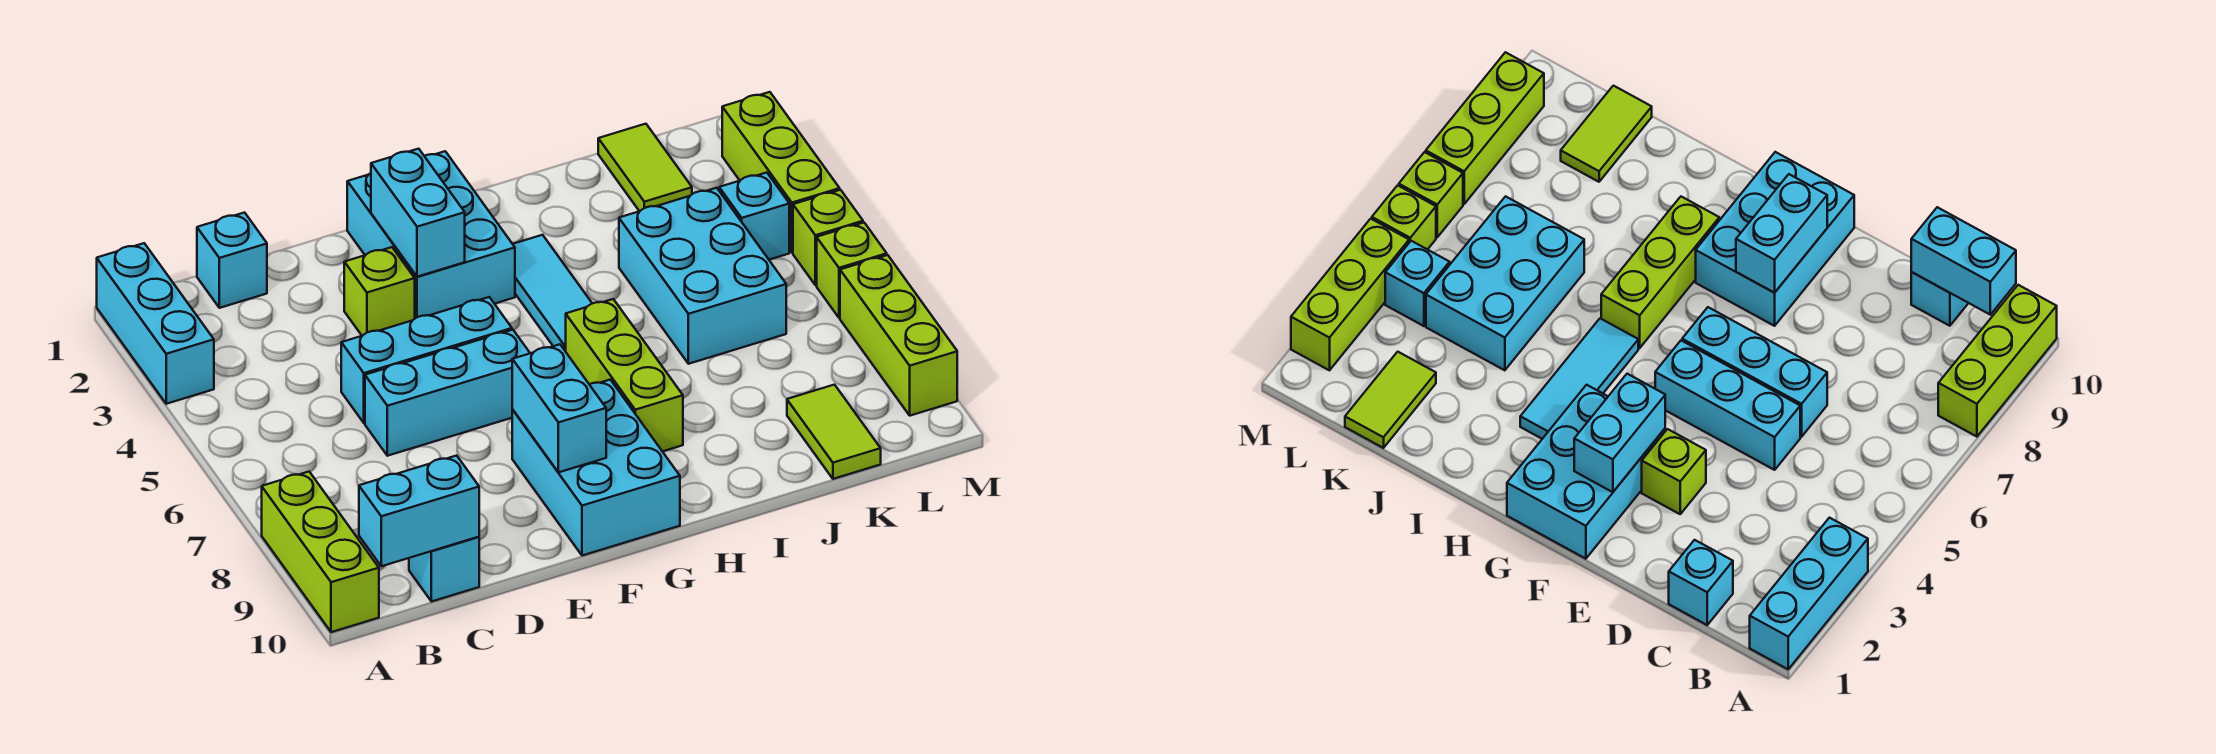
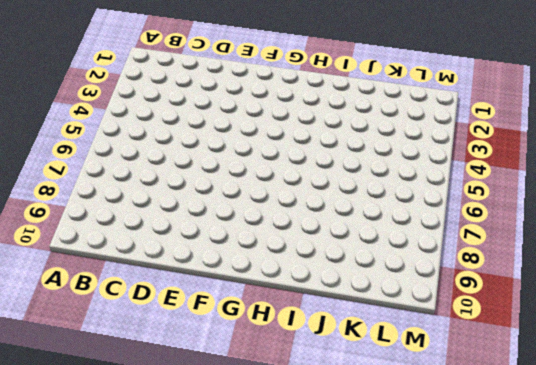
none -> cyan 1x3 brick [97,243,214,404]
none -> lime 1x3 brick [262,472,379,632]
none -> cyan 1x1 brick [197,213,267,308]

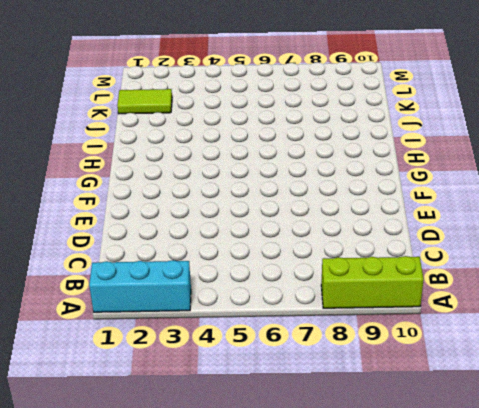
none -> cyan 1x1 brick [197,213,267,308]
none -> cyan 1x1 brick [409,537,479,602]
none -> cyan 1x3 brick [341,297,512,423]

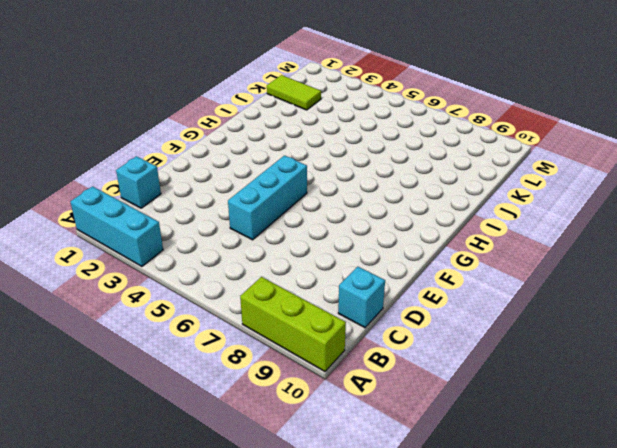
none -> cyan 1x3 brick [365,330,530,456]
none -> lime 1x1 brick [344,247,415,336]
none -> cyan 2x3 brick [347,151,515,318]

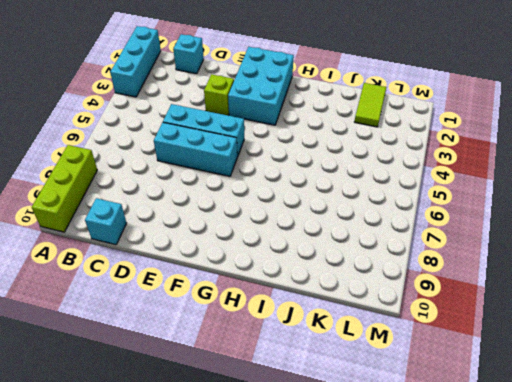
none -> cyan 2x3 brick [512,380,680,556]
none -> cyan 1x3 tile [513,235,592,351]
none -> lime 1x3 brick [566,299,683,452]

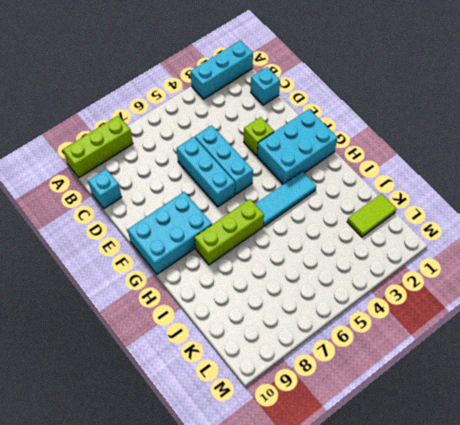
none -> cyan 2x3 brick [619,188,786,364]
none -> lime 1x2 tile [787,385,881,479]
none -> cyan 1x1 brick [719,173,789,260]

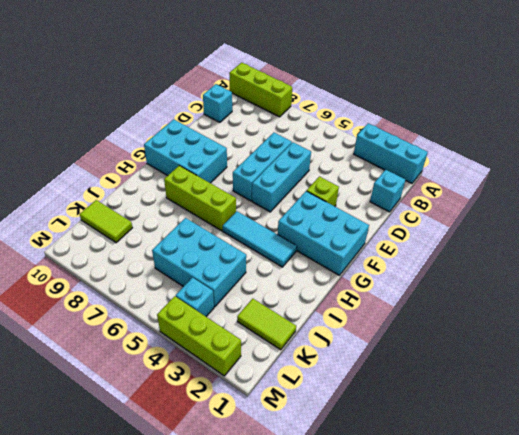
none -> lime 1x1 brick [793,190,863,285]
none -> lime 1x1 brick [817,223,887,318]
none -> lime 1x3 brick [840,255,957,416]

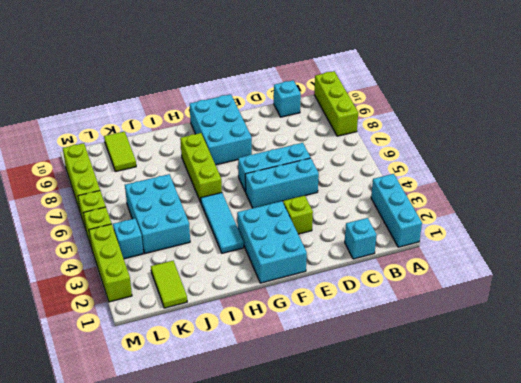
none -> cyan 1x2 brick [359,456,479,566]
none -> cyan 1x2 brick [371,149,465,277]
none -> cyan 1x2 brick [512,344,606,472]

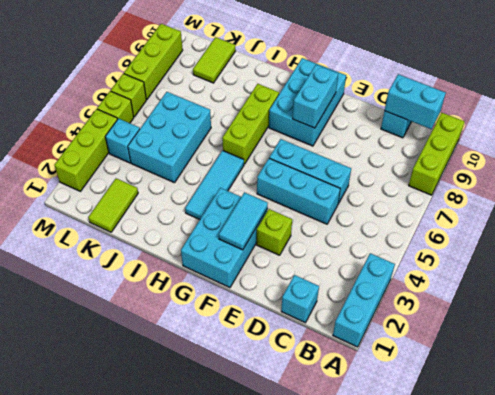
cyan 1x2 tile [219,192,268,250] -> cyan 1x2 brick [371,149,465,277]

